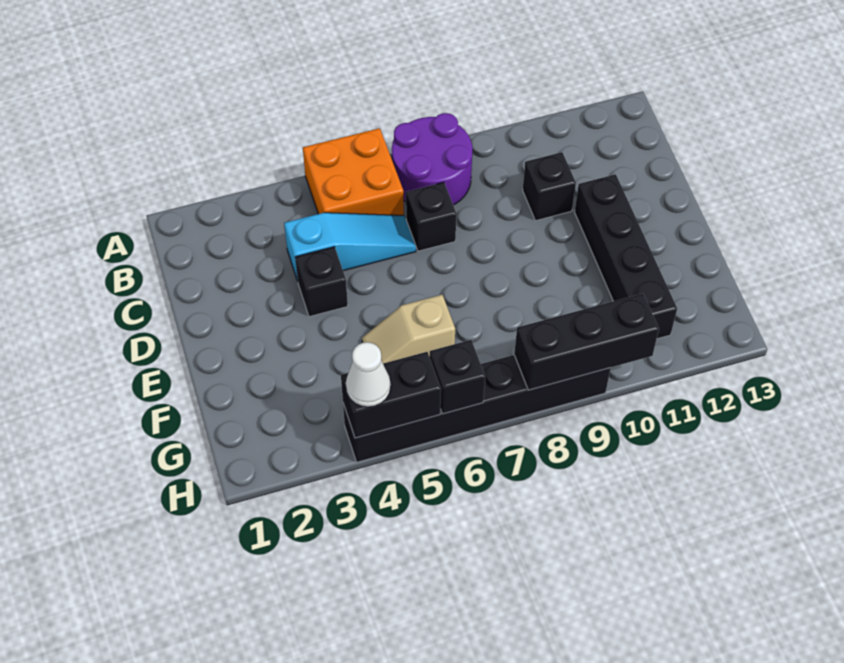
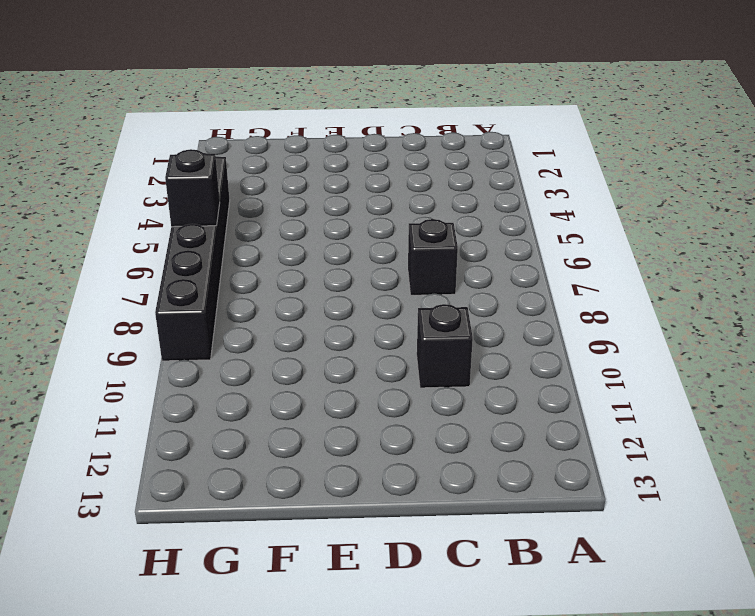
none -> orange 2x2 brick [303,128,404,215]
none -> purple 2x2 round brick [392,113,473,205]
none -> cyan 1x3 slope [284,213,416,281]

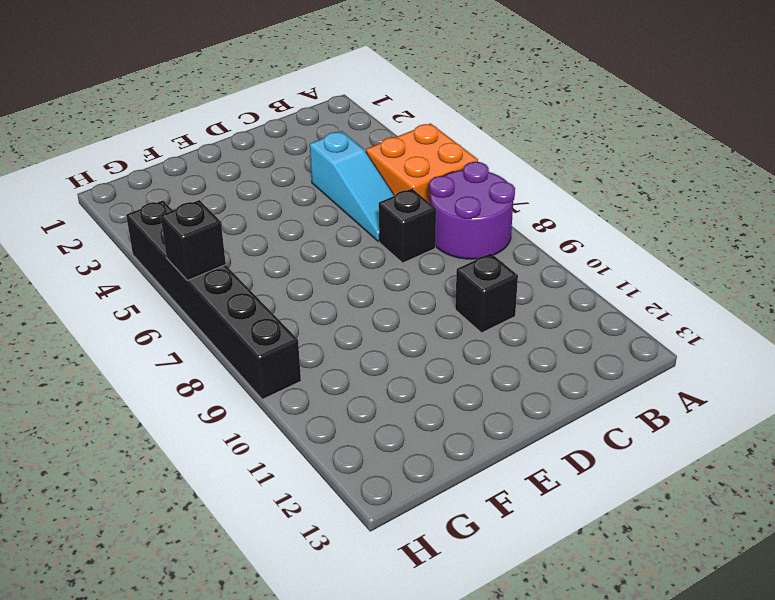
none -> black 1x1 brick [295,247,348,317]
none -> black 1x4 brick [575,174,677,339]
none -> tan 1x2 slope [362,295,455,363]

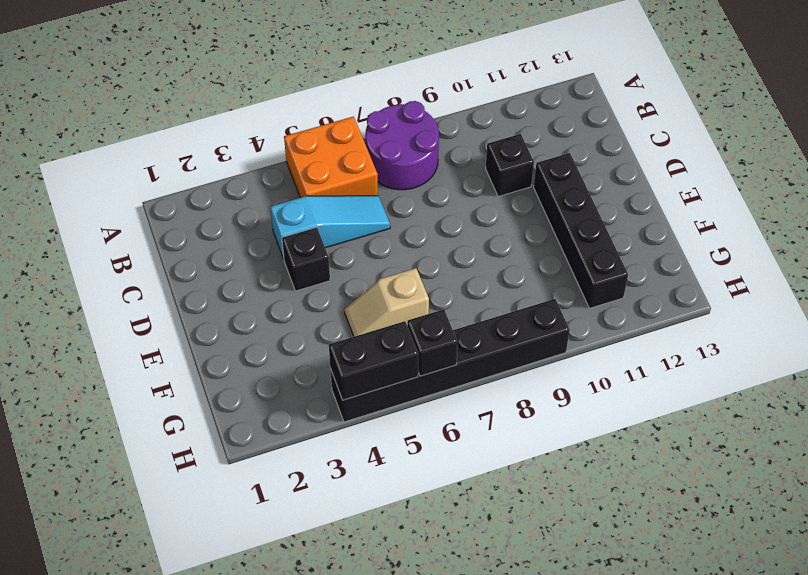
none -> black 1x1 brick [406,182,456,251]
none -> black 1x3 brick [514,294,659,390]
none -> white 1x1 cone [346,342,391,407]

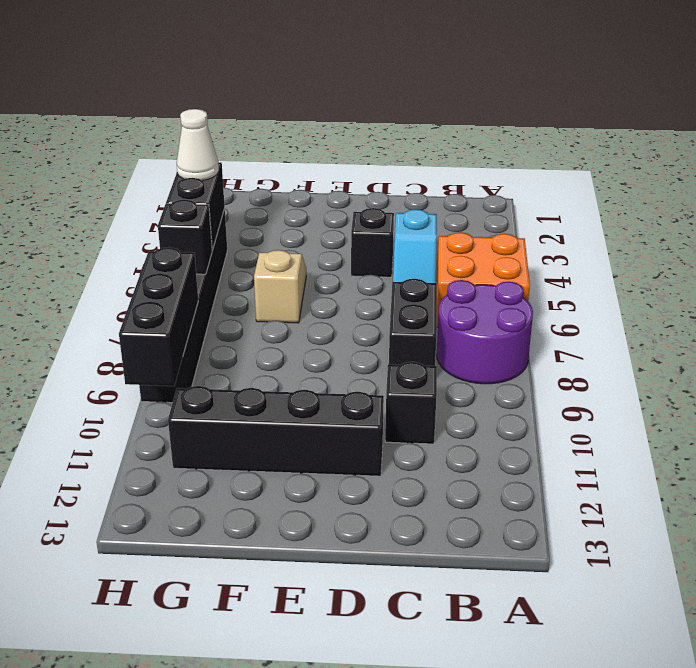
black 1x2 brick [389,279,437,366] -> black 1x1 brick [406,182,456,251]

